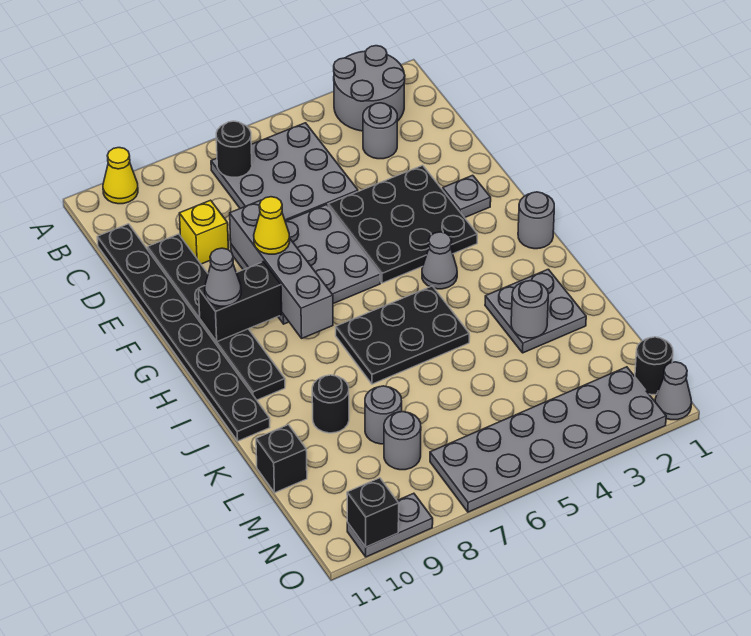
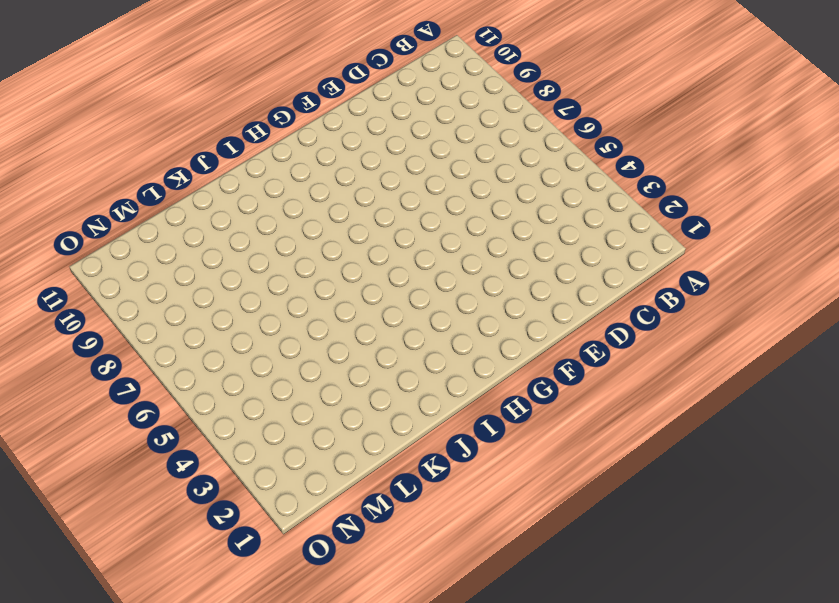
none -> grey 2x2 round brick [334,46,405,131]
none -> yellow 1x1 cone [103,148,138,204]
none -> grey 3x3 plate [211,123,358,221]

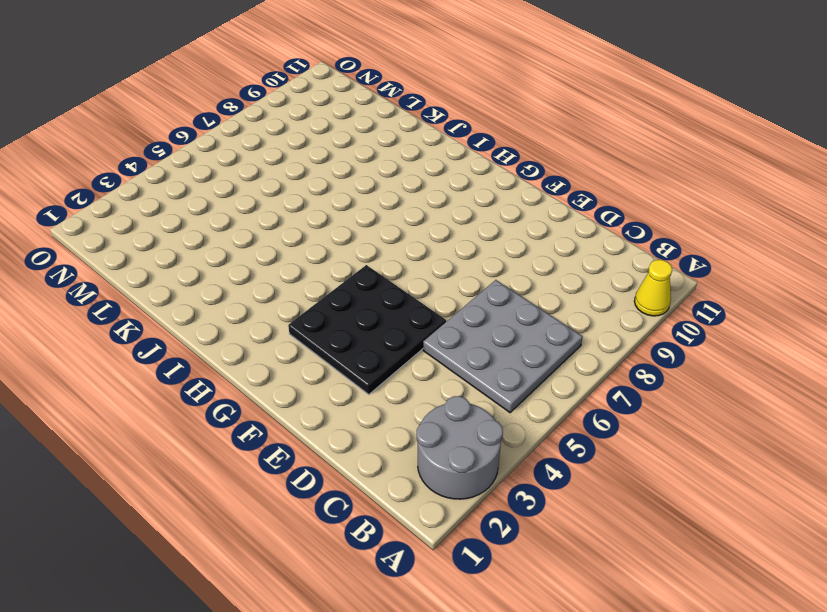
none -> grey 1x1 round brick [363,103,397,159]
none -> black 1x8 plate [97,224,270,441]
none -> yellow 1x1 brick [179,200,228,264]

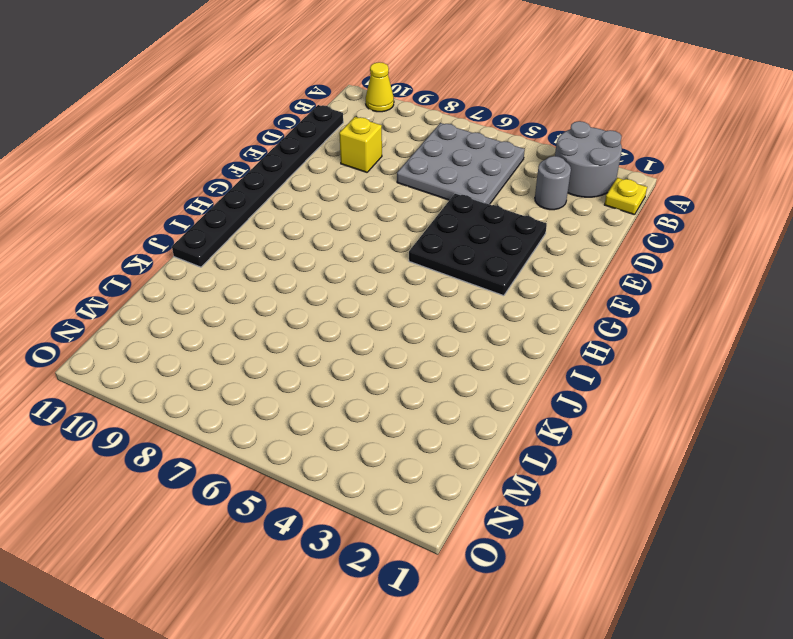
yellow 1x1 plate [604,178,647,215] -> none
none -> black 1x6 plate [147,234,285,400]
none -> grey 3x3 plate [231,205,380,324]
none -> grey 1x1 plate [443,175,491,218]

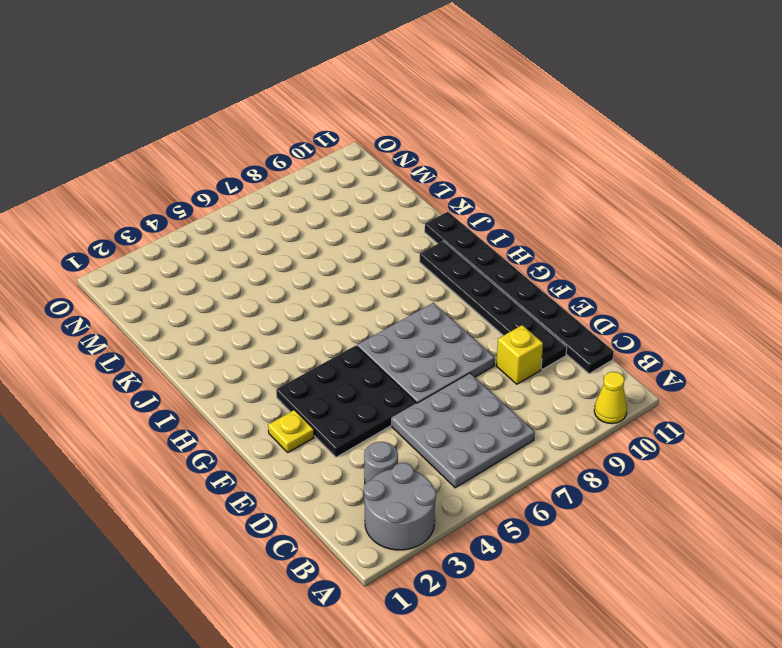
yellow 1x1 plate [268,410,314,452] -> grey 1x1 plate [443,175,491,218]
none -> grey 1x1 round brick [518,192,554,249]
none -> grey 1x1 cone [422,232,457,289]
none -> black 2x3 plate [336,286,469,384]

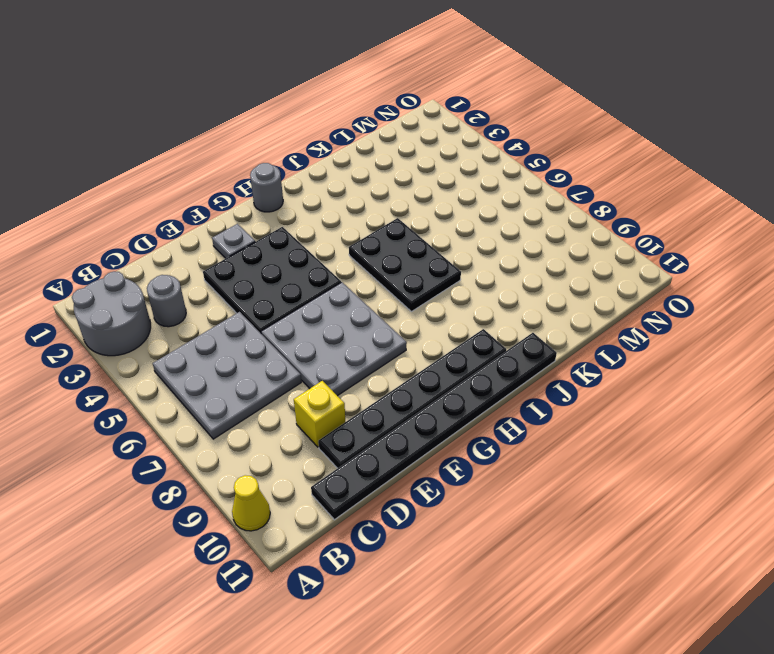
none -> grey 1x1 cone [422,232,457,289]
none -> grey 2x2 plate [485,269,586,353]
none -> black 1x1 round brick [312,375,349,433]

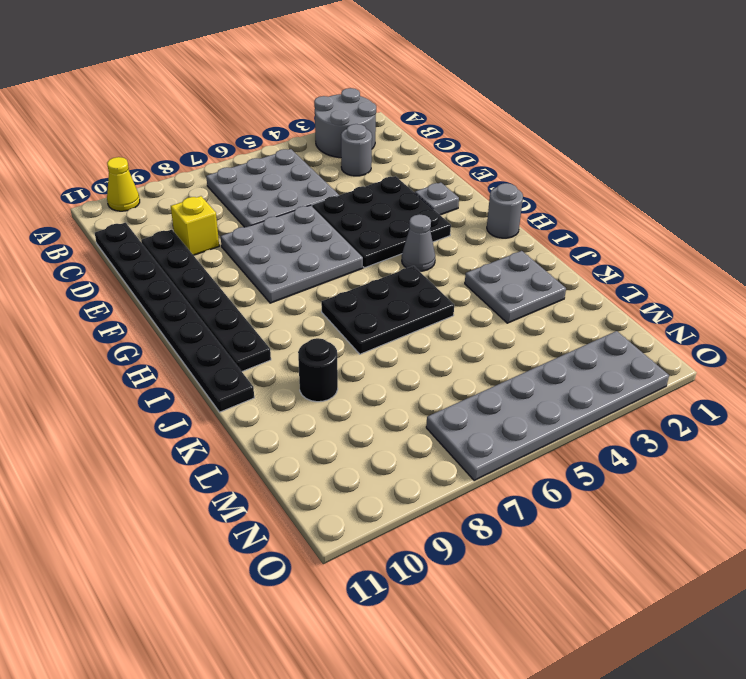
none -> grey 1x1 round brick [365,386,402,444]
none -> black 1x1 brick [256,425,307,493]
none -> grey 1x1 round brick [384,412,421,470]

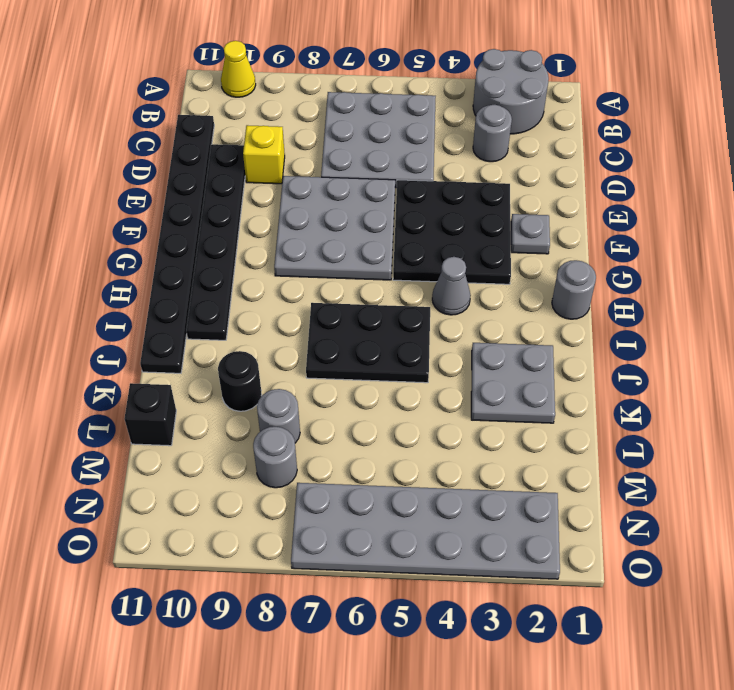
none -> black 1x1 round brick [635,337,673,395]
none -> grey 1x1 cone [655,362,692,420]
none -> grey 1x2 plate [347,493,433,557]

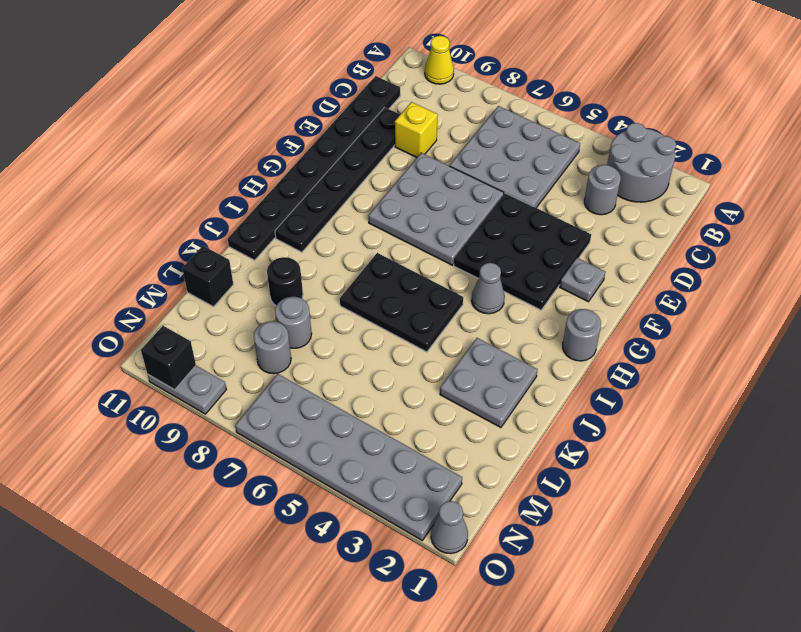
none -> black 1x1 round brick [635,337,673,395]
none -> black 1x1 round brick [216,121,252,177]
none -> grey 1x4 brick [230,200,333,338]

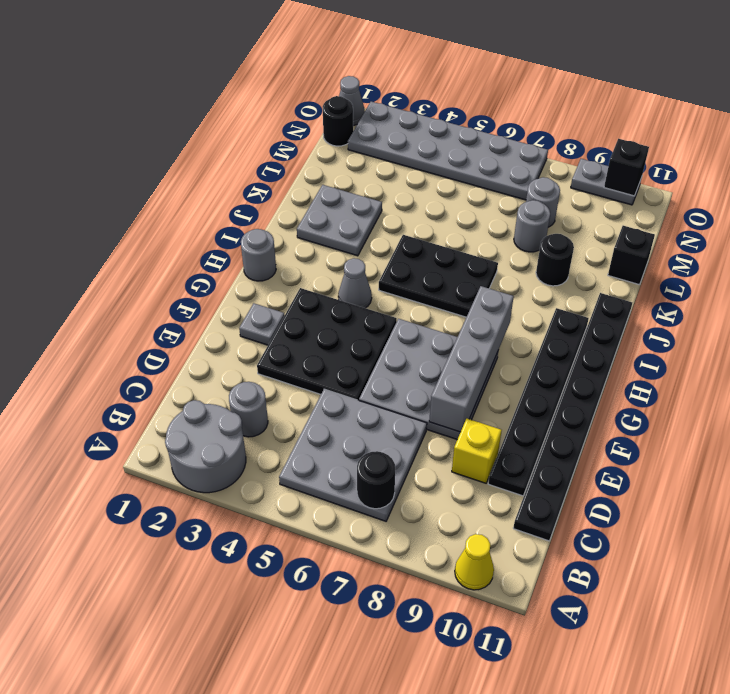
none -> black 1x2 brick [199,262,282,342]
none -> grey 1x1 round brick [511,281,548,338]
none -> yellow 1x1 cone [254,197,290,254]

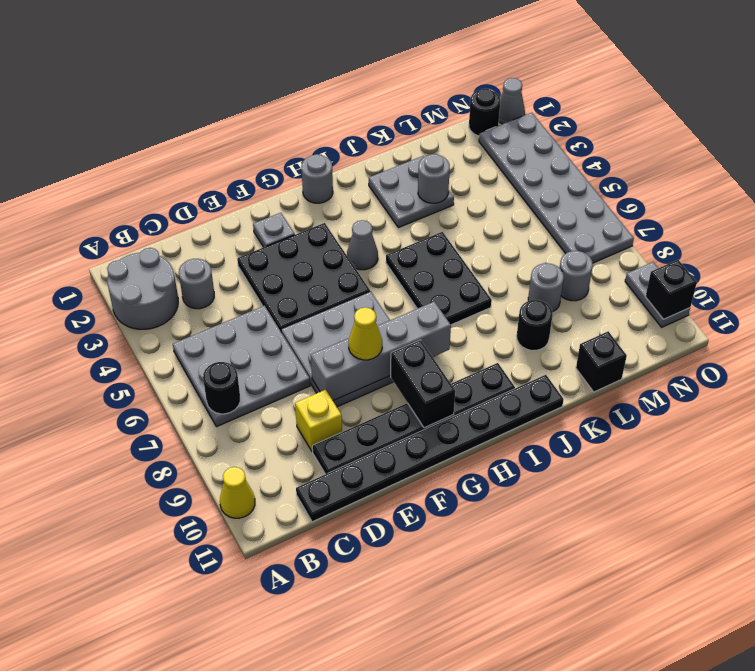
none -> grey 1x1 cone [205,248,241,306]

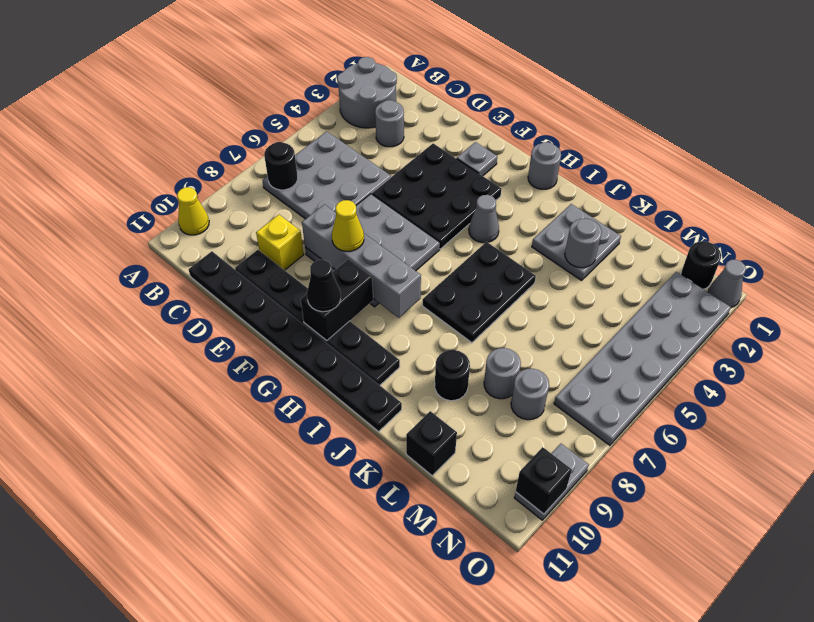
black 1x1 cone [307,260,341,312] -> grey 1x1 cone [205,248,241,306]

